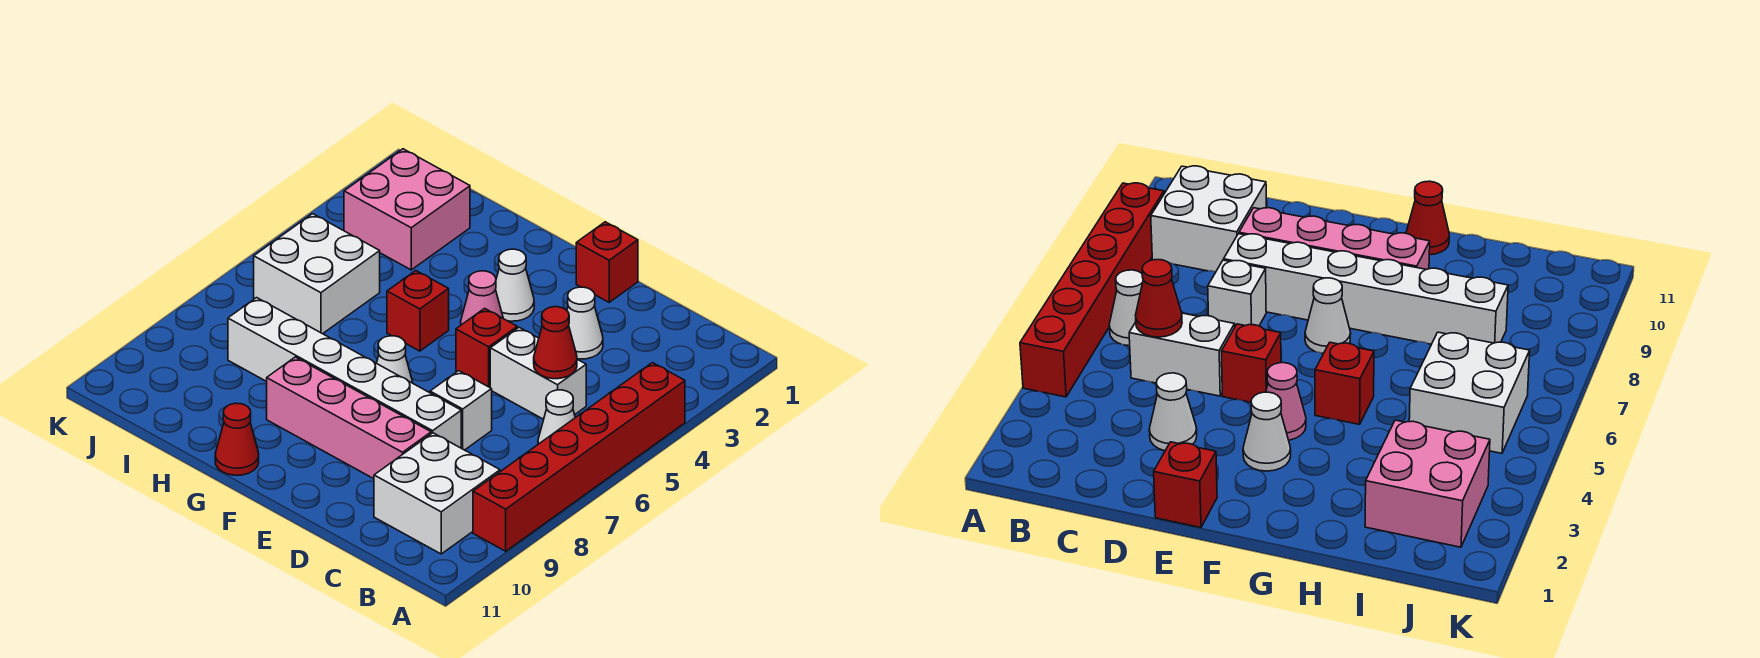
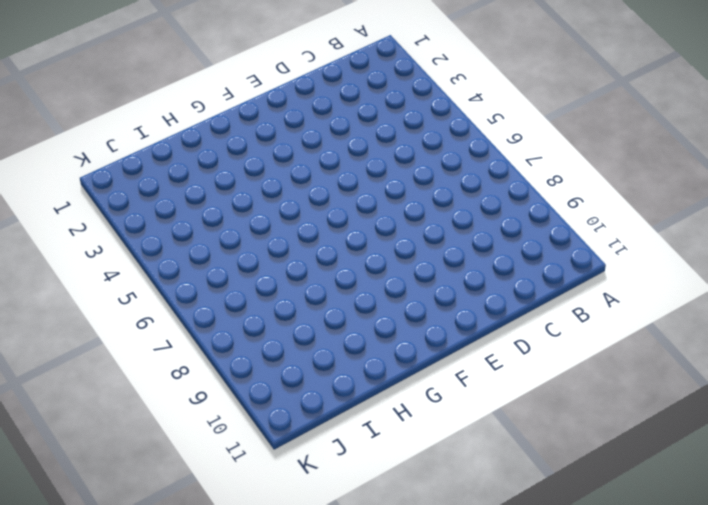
none -> red 1x6 brick [473,363,685,551]
none -> white 1x1 cone [538,390,575,444]
none -> white 2x2 brick [374,433,500,554]

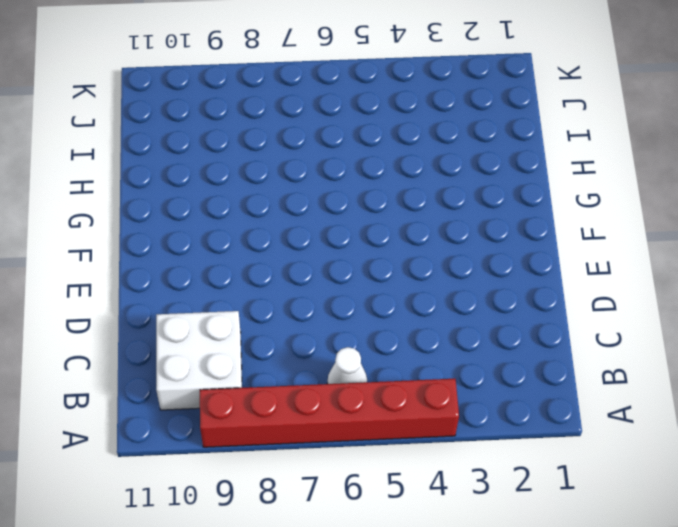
none -> white 1x2 brick [490,328,586,419]
none -> white 1x1 cone [567,287,603,359]
none -> white 1x1 brick [430,371,492,450]

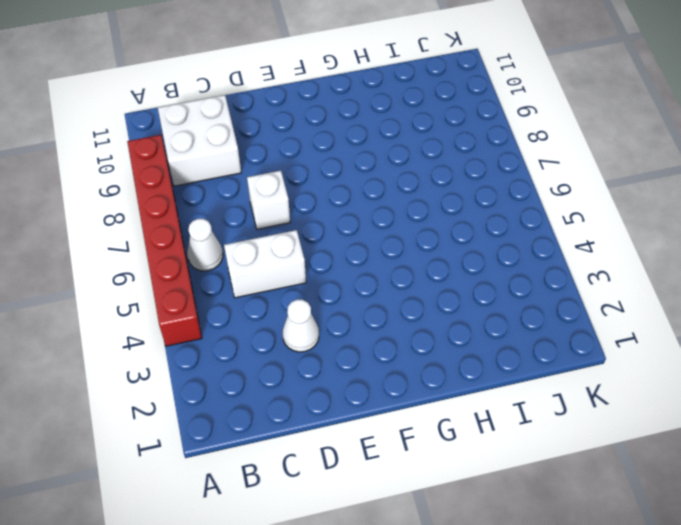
none -> white 1x6 brick [228,298,461,448]
none -> pink 1x4 brick [267,357,431,479]
none -> red 1x1 brick [576,222,638,302]

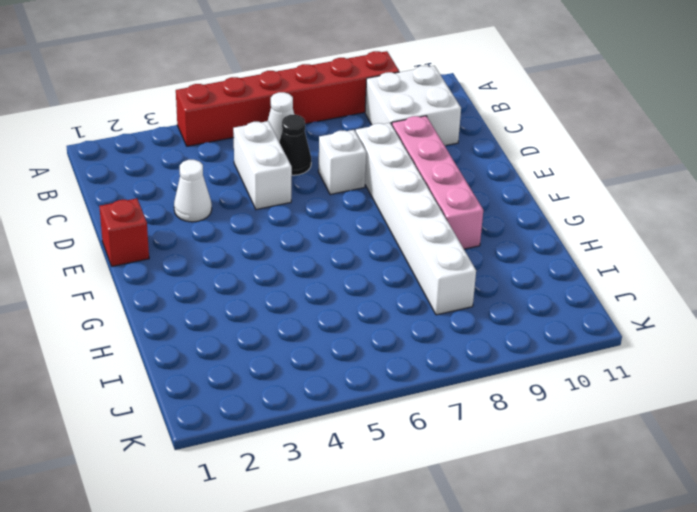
black 1x1 cone [279,115,311,175] -> none
none -> red 1x1 brick [456,308,517,387]
none -> white 1x1 cone [496,249,534,321]
none -> pink 1x1 cone [461,271,503,325]

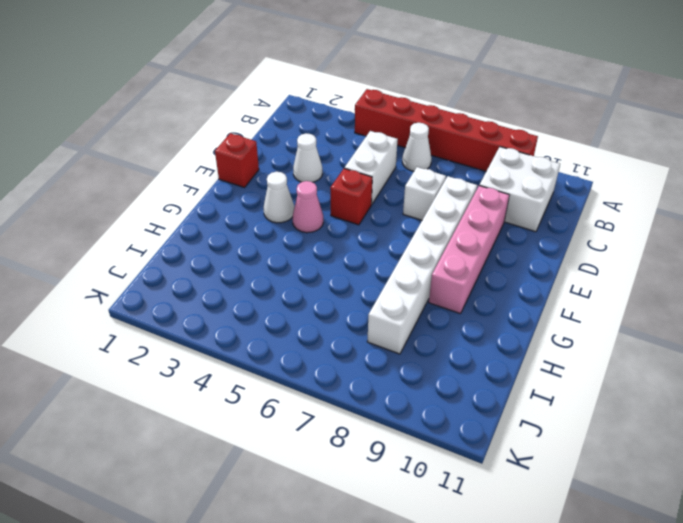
none -> white 1x1 cone [377,336,413,383]
none -> red 1x1 brick [387,271,449,351]
none -> red 1x1 cone [215,403,259,475]

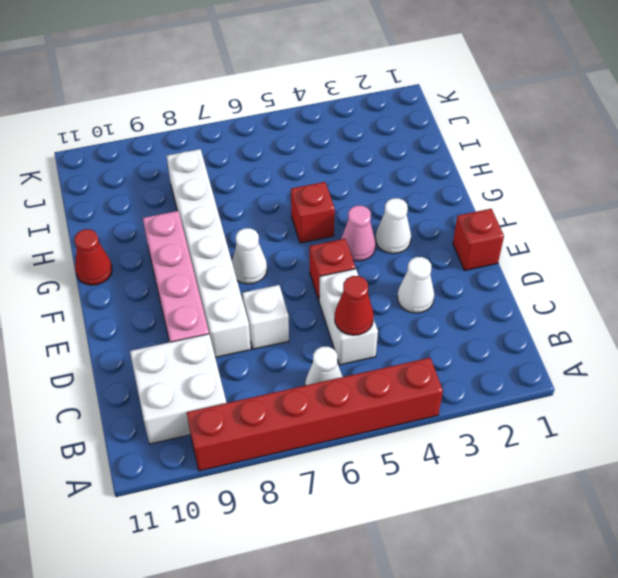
none -> pink 2x2 brick [344,149,470,270]
none -> white 2x2 brick [254,214,380,334]

